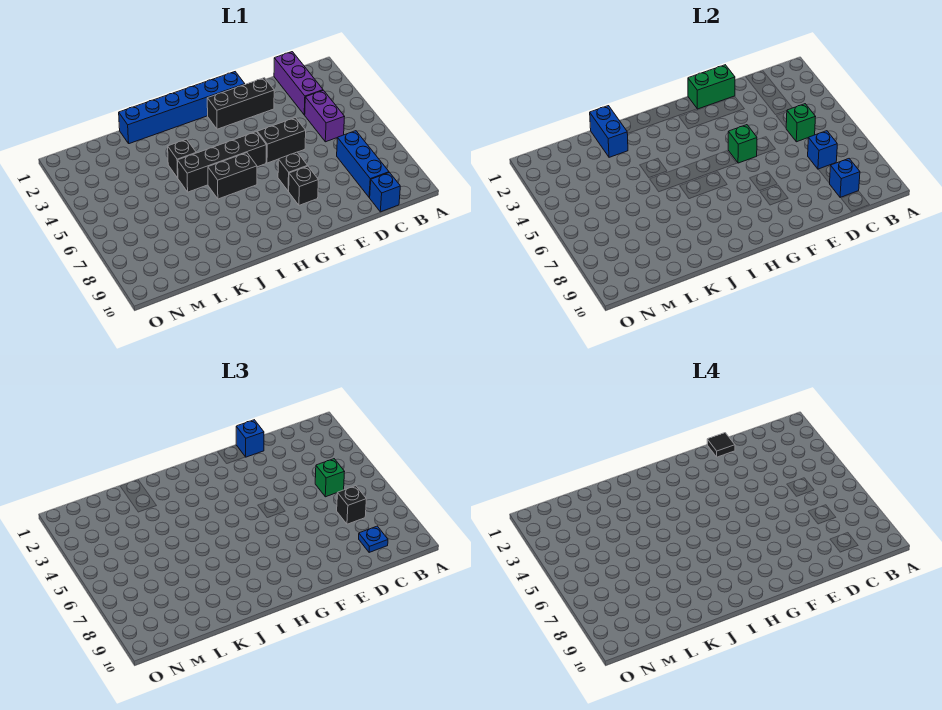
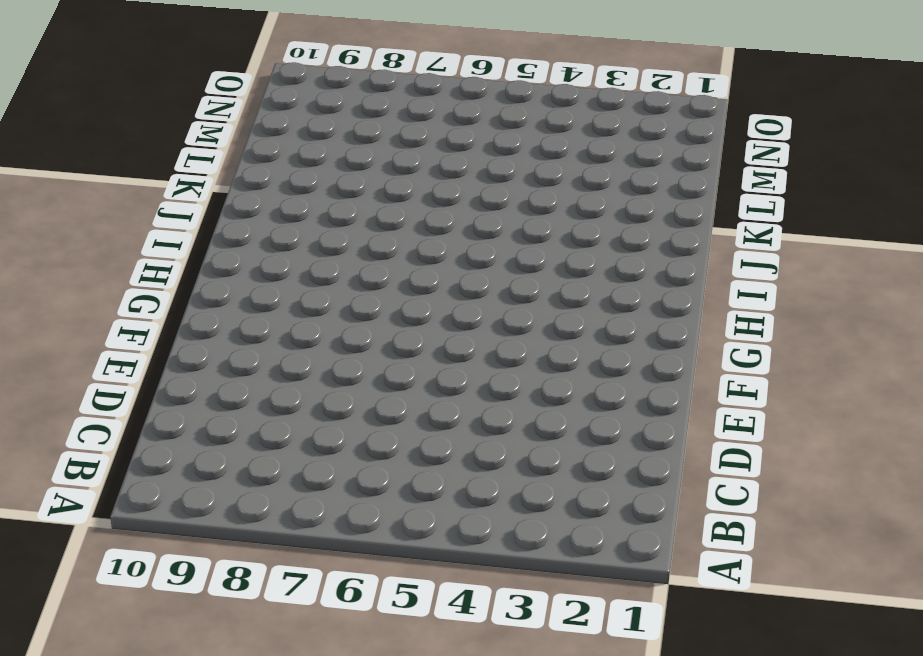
none -> purple 1x3 brick [274,52,323,115]
none -> purple 1x2 brick [305,90,345,142]
none -> blue 1x3 brick [337,131,389,198]

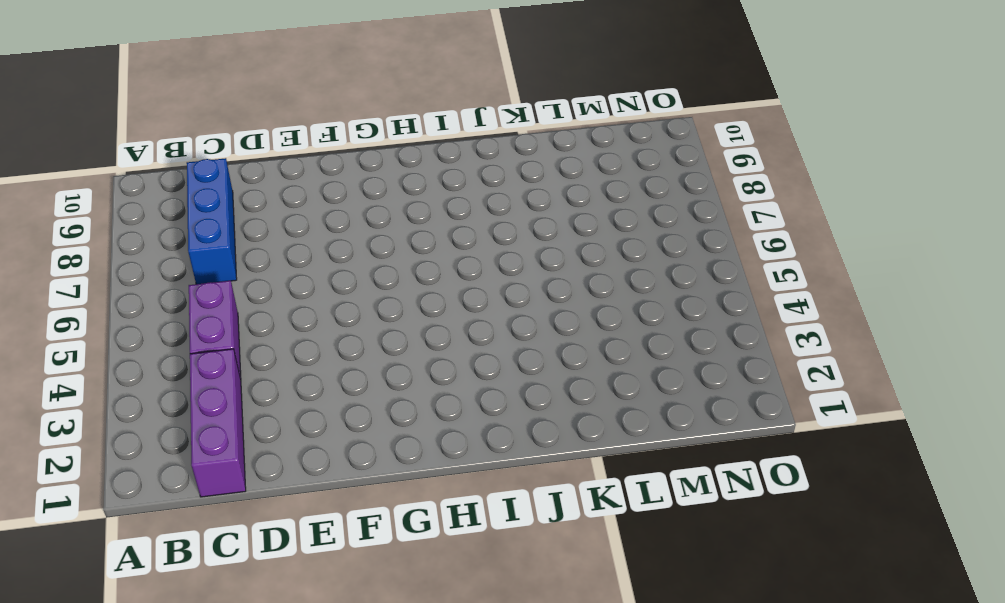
none -> blue 1x1 brick [370,173,400,212]
none -> black 1x3 brick [207,78,274,129]
none -> black 1x2 brick [257,118,306,163]

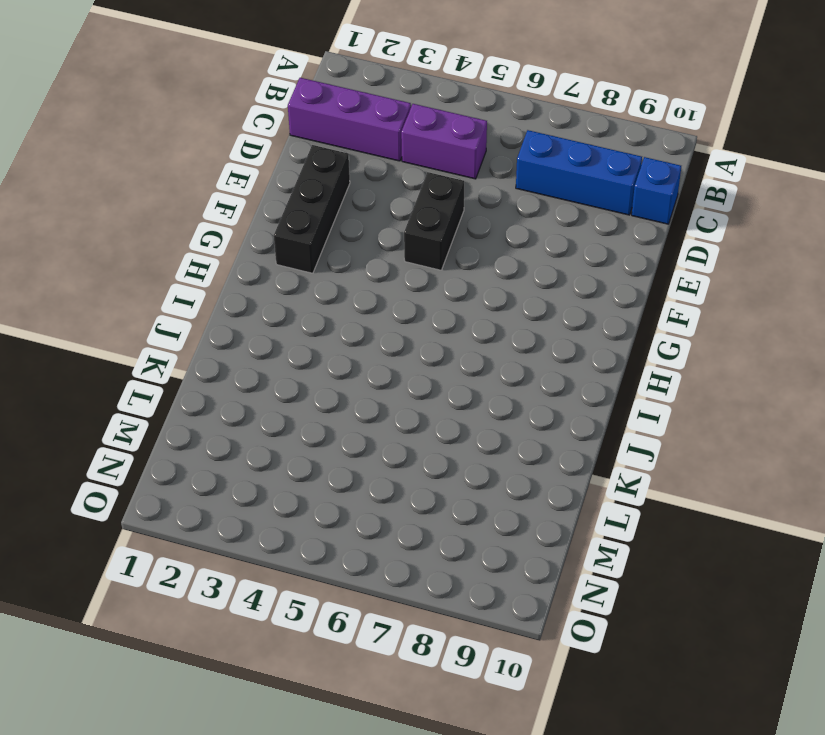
none -> blue 1x6 brick [119,72,245,144]
none -> black 1x1 brick [278,152,307,191]
none -> black 1x1 brick [289,166,318,205]

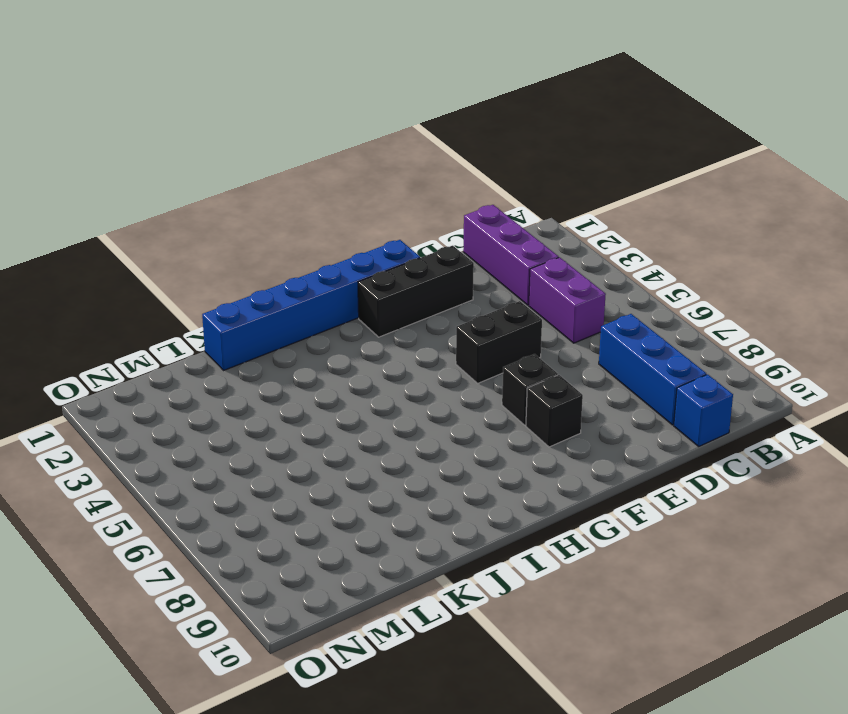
none -> black 1x4 brick [178,132,266,192]
none -> black 1x2 brick [208,153,257,199]
none -> black 1x1 brick [168,139,196,178]

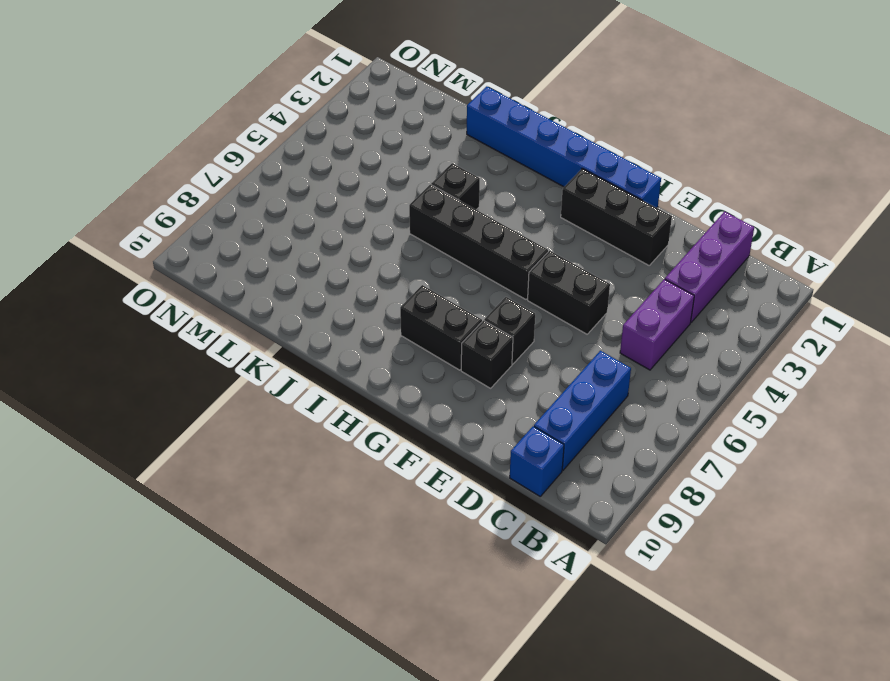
black 1x2 brick [400,285,482,370] -> black 1x2 brick moved to [208,153,257,199]
none -> green 1x1 brick [786,104,816,142]
none -> blue 1x1 brick [808,131,837,169]
none -> blue 1x1 brick [829,159,860,198]

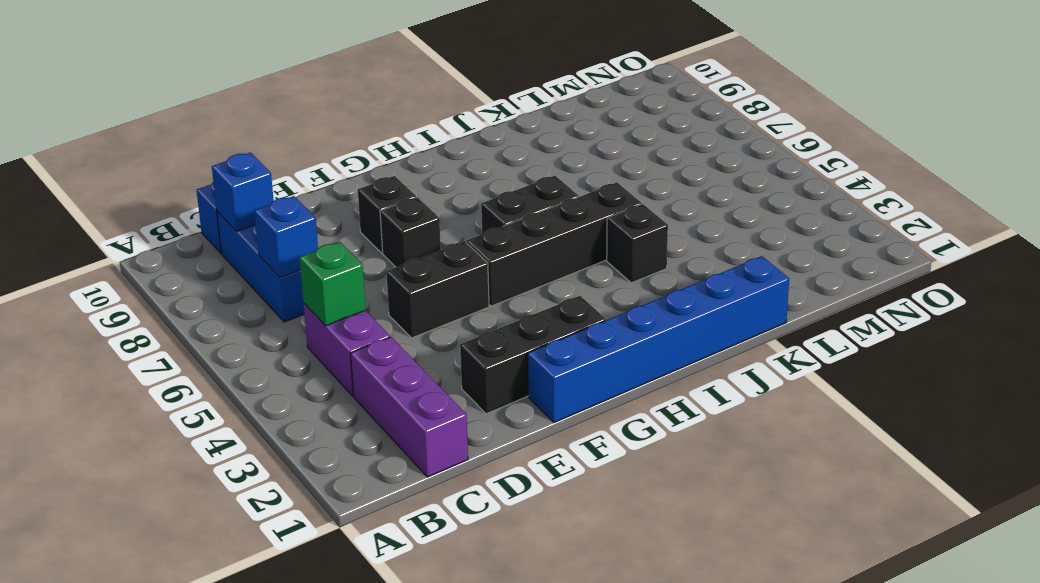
none -> green 1x2 brick [688,65,735,109]
none -> green 1x1 brick [728,125,757,163]
none -> blue 1x2 brick [590,106,628,157]

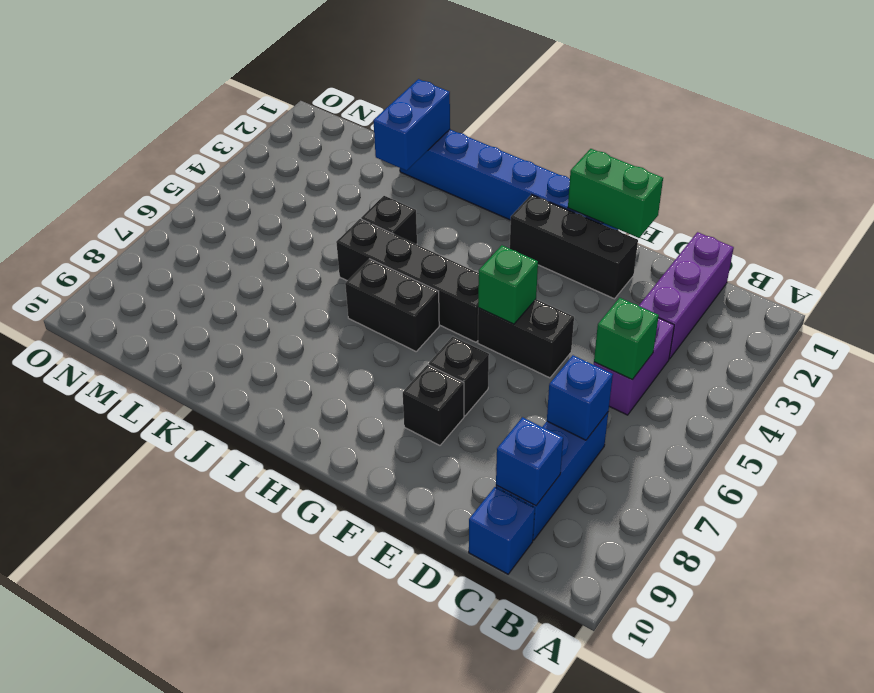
none -> green 1x1 brick [315,459,345,497]
none -> black 1x1 brick [337,486,366,524]
none -> blue 1x1 plate [359,526,388,553]

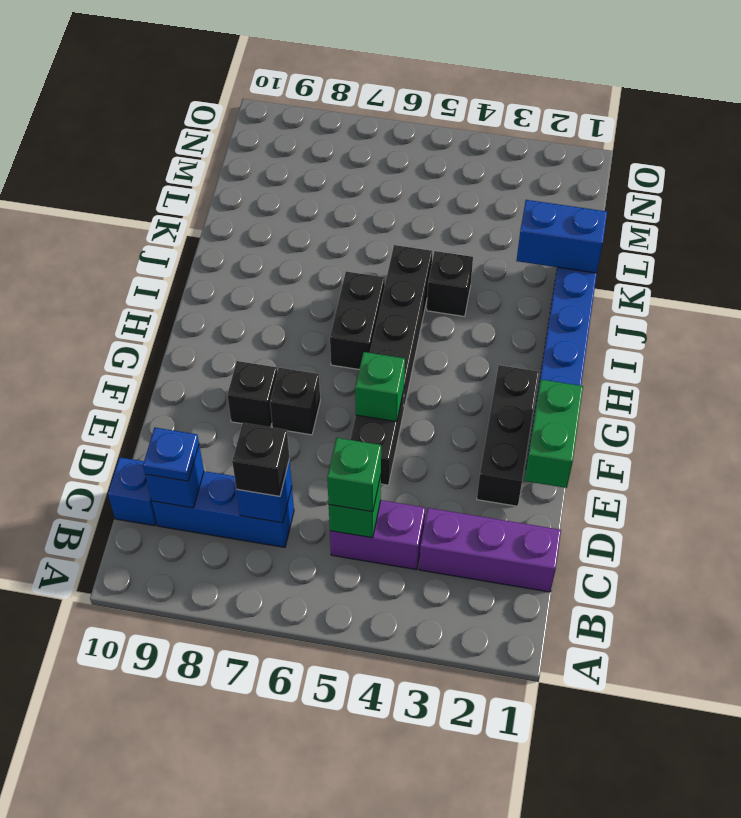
none -> blue 1x1 brick [236,420,264,457]
none -> black 1x1 tile [707,433,735,457]

